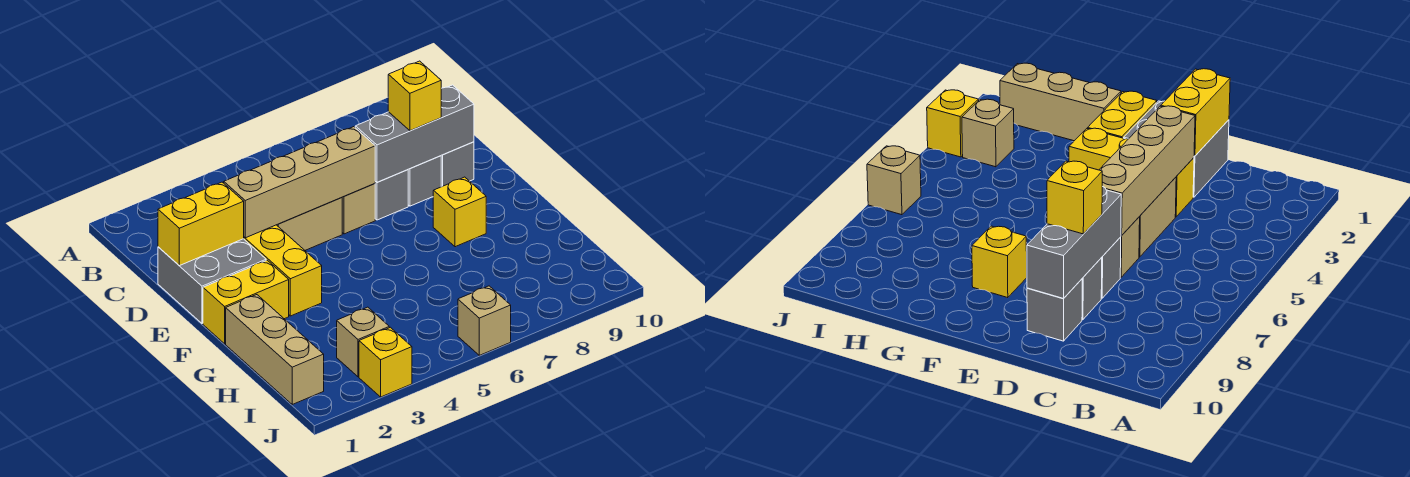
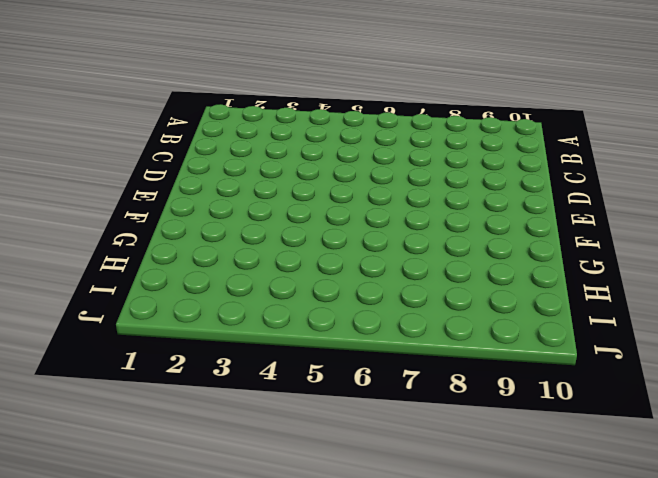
none -> grey 2x2 brick [158,239,266,324]
none -> yellow 1x3 brick [244,225,322,316]
none -> tan 1x2 brick [277,198,342,250]

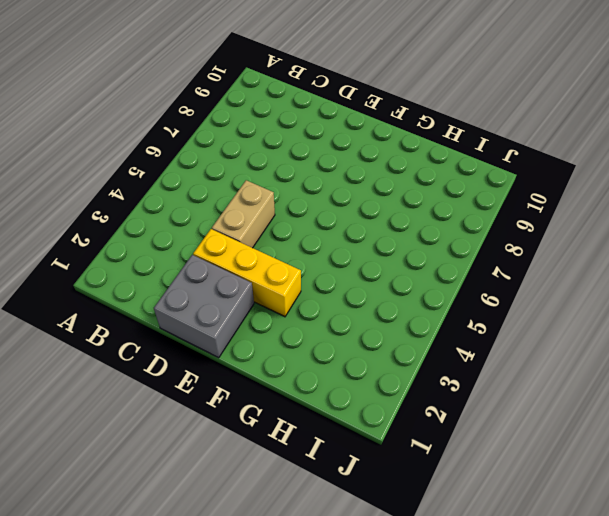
none -> tan 1x1 brick [342,184,375,234]
none -> grey 1x1 brick [375,170,408,220]
none -> grey 1x1 brick [408,156,441,206]

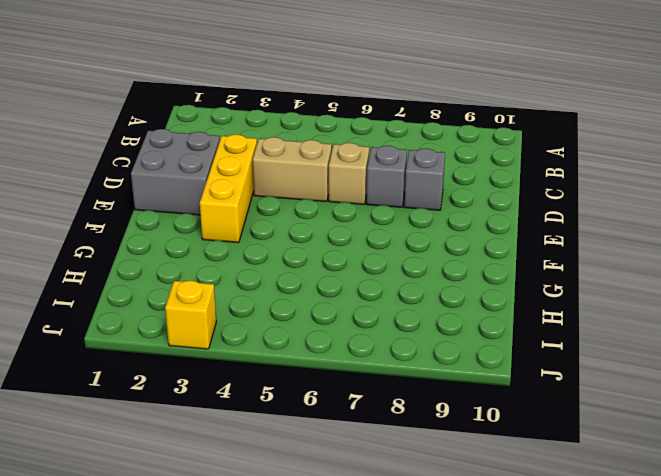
none -> grey 1x1 brick [441,142,474,187]
none -> yellow 1x2 brick [203,260,289,344]
none -> yellow 1x1 brick [433,177,486,247]

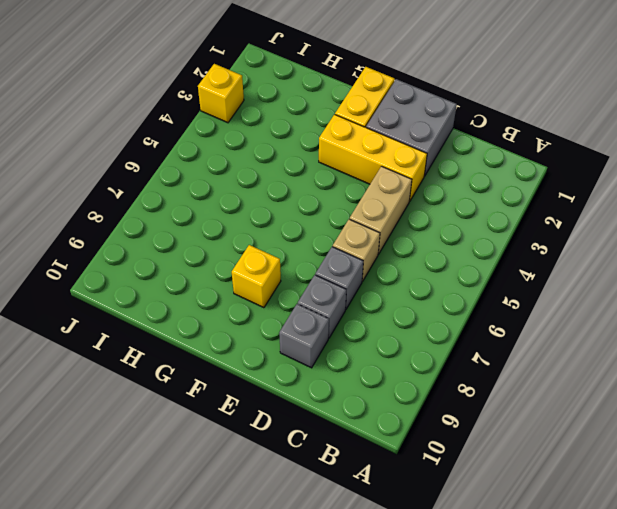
none -> tan 1x3 brick [226,295,324,404]
none -> tan 1x1 brick [337,307,389,377]
none -> tan 1x1 brick [458,286,511,355]

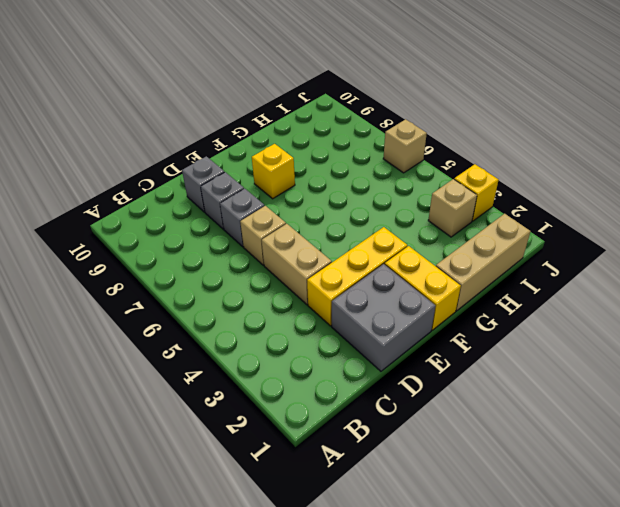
none -> yellow 1x2 brick [158,182,244,266]
none -> tan 1x4 brick [224,127,375,238]
none -> grey 1x3 brick [355,85,474,182]

